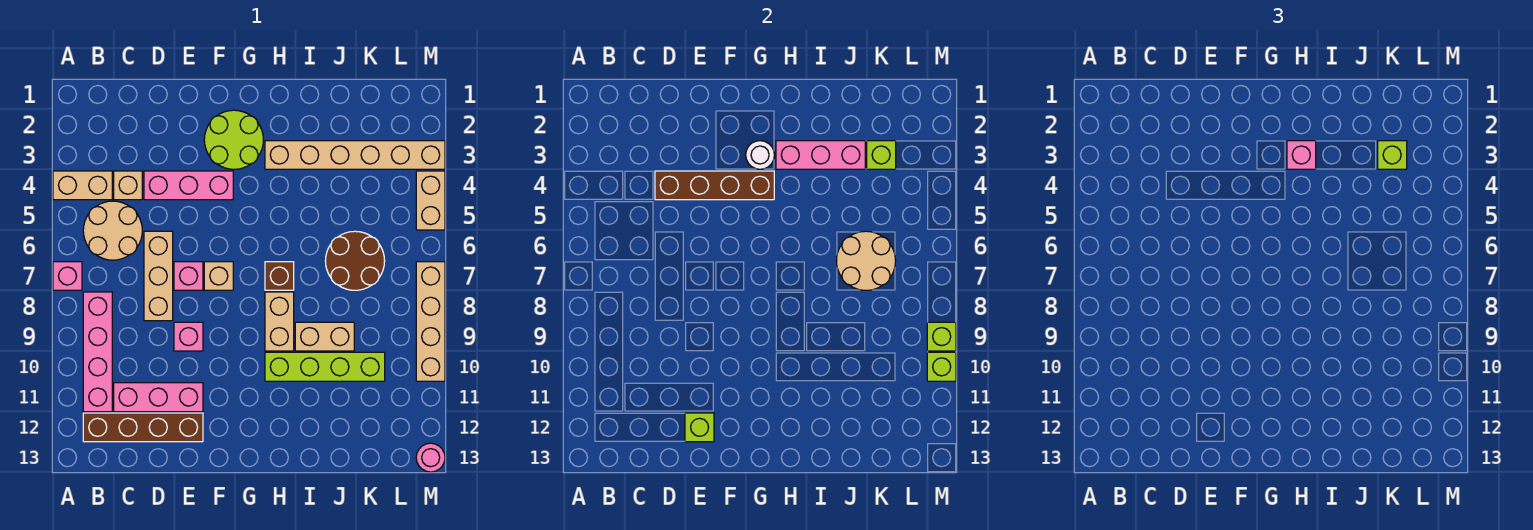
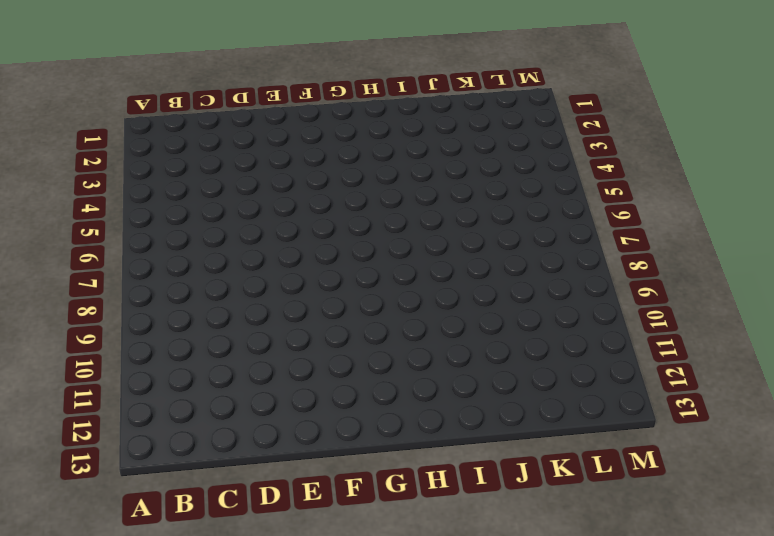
none -> tan 1x2 brick [53,171,112,200]
none -> pink 1x1 brick [53,262,82,290]
none -> tan 2x2 round brick [83,201,142,260]
none -> pink 1x4 brick [83,292,112,412]

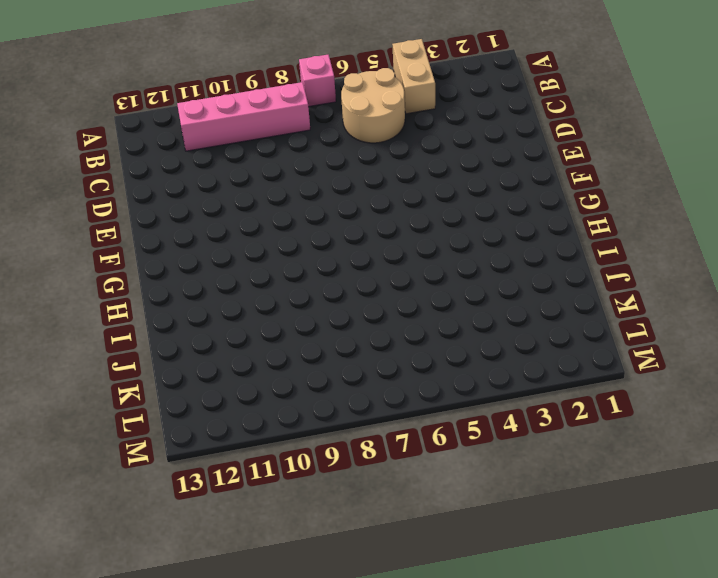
none -> brown 1x4 brick [83,413,203,442]
none -> tan 1x1 brick [114,171,142,200]
none -> pink 1x3 brick [114,383,203,412]
none -> pink 1x3 brick [144,171,233,200]

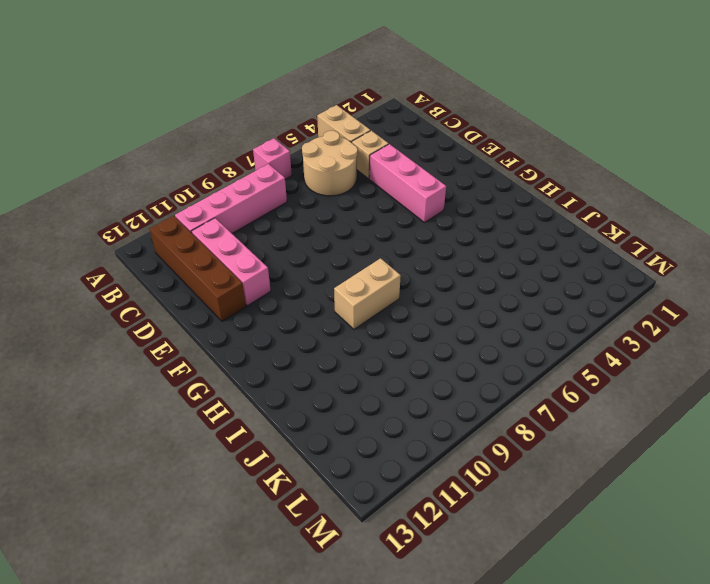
none -> tan 1x3 brick [144,231,173,321]
none -> pink 1x1 brick [174,262,203,290]
none -> pink 1x1 brick [174,322,203,351]
none -> lime 2x2 round brick [204,110,263,169]

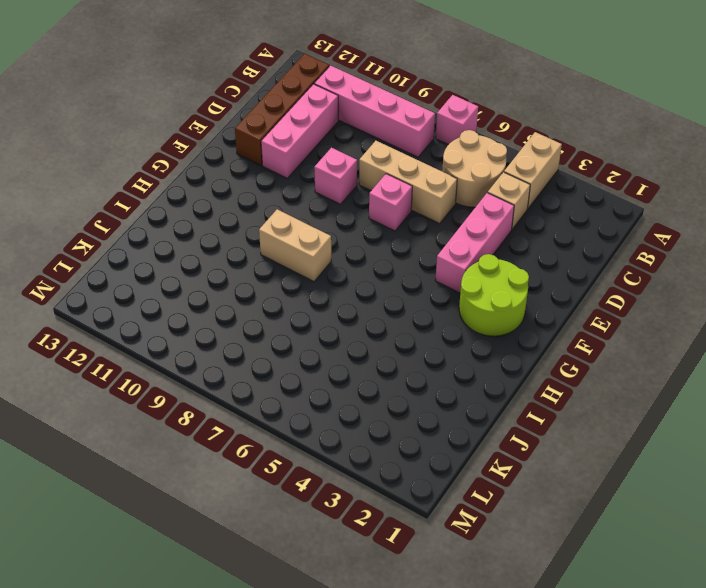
none -> tan 1x1 brick [204,262,233,290]
none -> tan 1x6 brick [265,141,445,169]
none -> brown 1x1 brick [265,262,294,290]
none -> lime 1x4 brick [265,352,385,381]

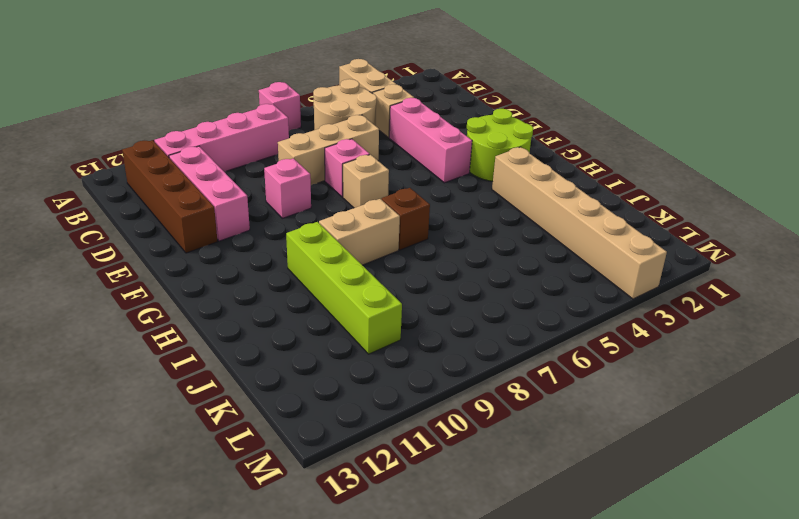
none -> tan 1x2 brick [295,322,354,351]
none -> brown 2x2 round brick [326,231,385,290]
none -> tan 1x2 brick [416,171,445,230]
none -> tan 1x4 brick [416,262,445,381]

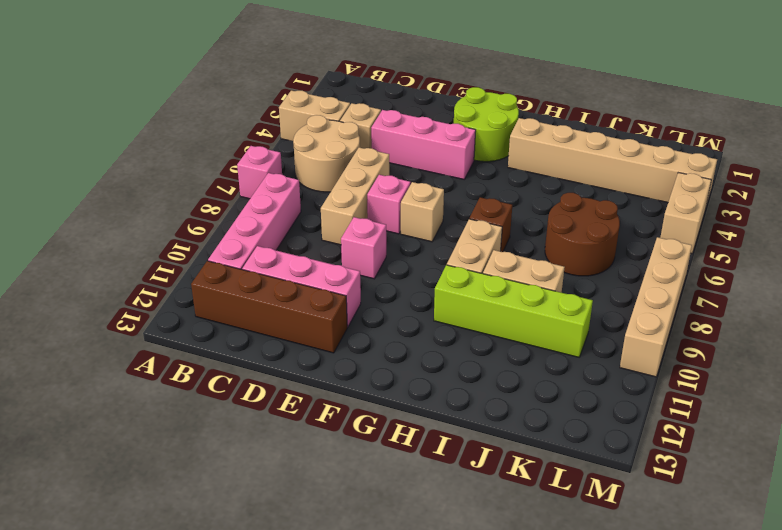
none -> pink 1x1 round brick [416,443,445,472]
none -> brown 1x4 brick [655,171,774,200]
none -> lime 1x1 brick [685,413,714,442]
none -> white 1x1 round brick [746,141,774,169]

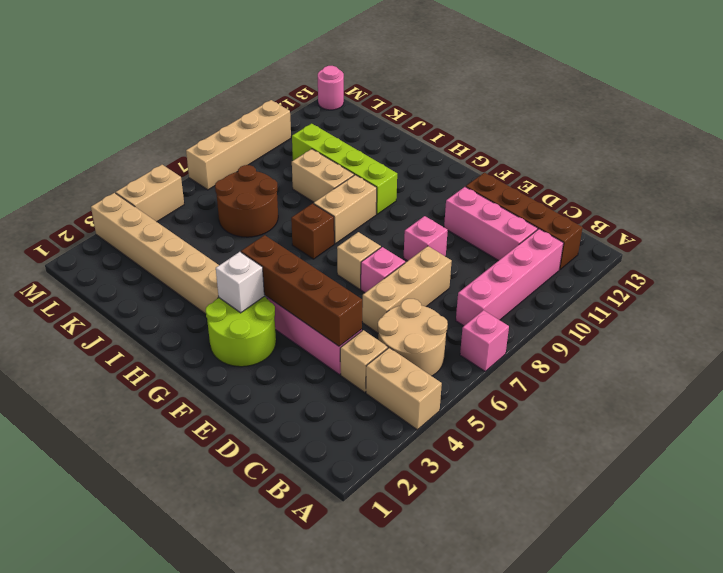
white 1x1 brick [216,252,264,313] -> white 1x1 round brick [746,141,774,169]
none -> lime 1x1 brick [685,413,714,442]
none -> pink 1x3 brick [776,141,865,169]
none -> tan 2x2 round brick [837,231,896,290]
none -> lime 1x1 brick [867,141,896,169]

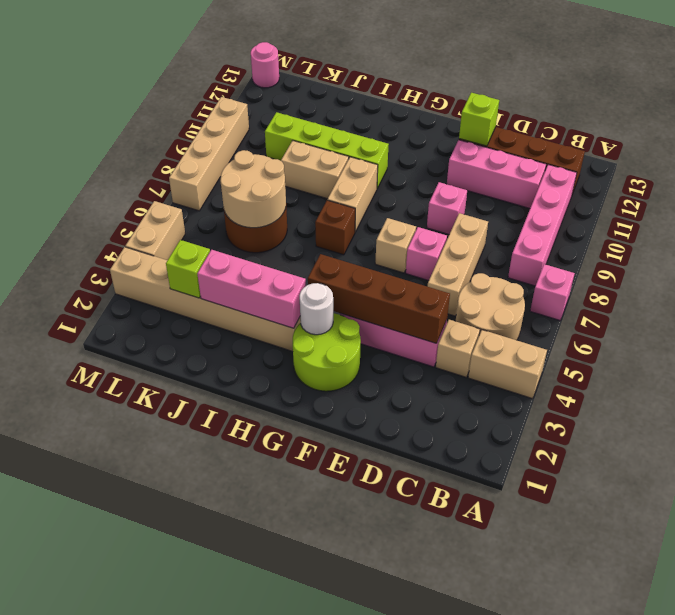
none -> lime 1x1 brick [927,322,956,351]
none -> lime 1x1 brick [927,352,956,381]
none -> pink 1x1 brick [1287,141,1316,169]
none -> lime 1x1 brick [1378,141,1407,169]

